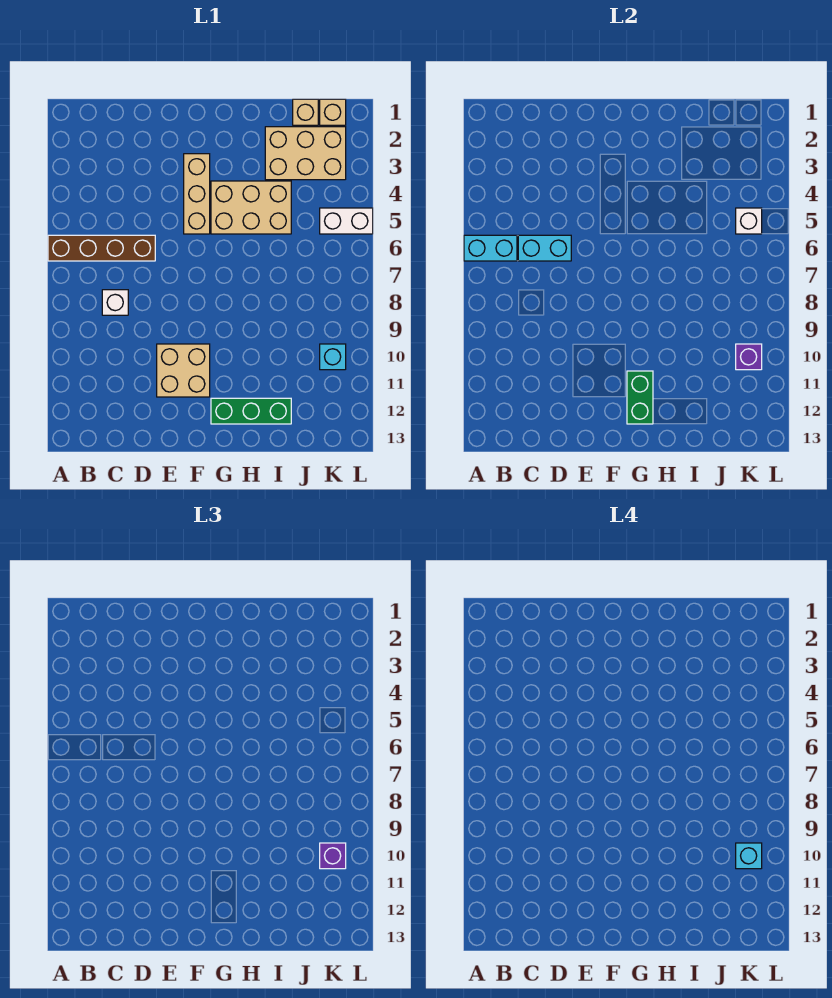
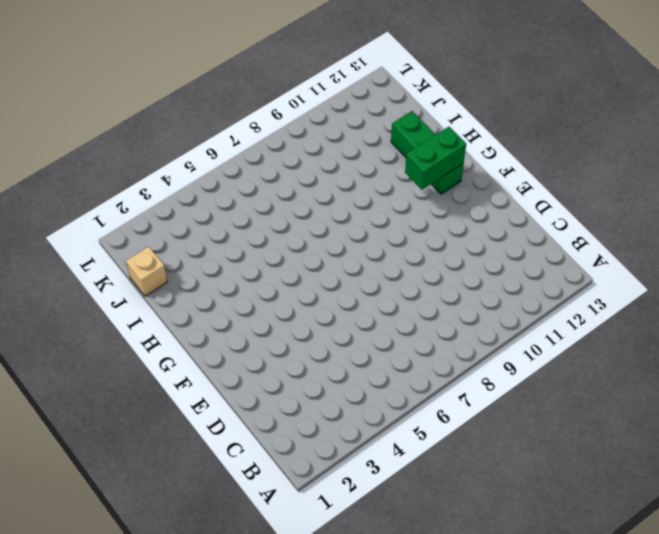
none -> brown 1x4 brick [48,235,155,261]
none -> white 1x1 brick [102,290,128,315]
none -> tan 2x2 brick [157,344,210,397]

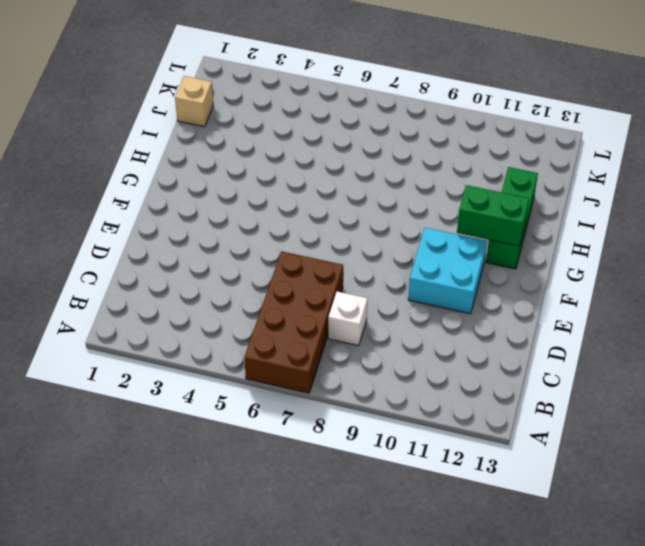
brown 2x4 brick [244,251,343,393] -> brown 1x4 brick [48,235,155,261]
cyan 2x2 brick [408,228,487,314] -> tan 2x2 brick [157,344,210,397]
none -> tan 1x3 brick [184,154,210,234]
none -> tan 2x3 brick [211,181,291,234]
none -> tan 2x3 brick [265,127,346,180]

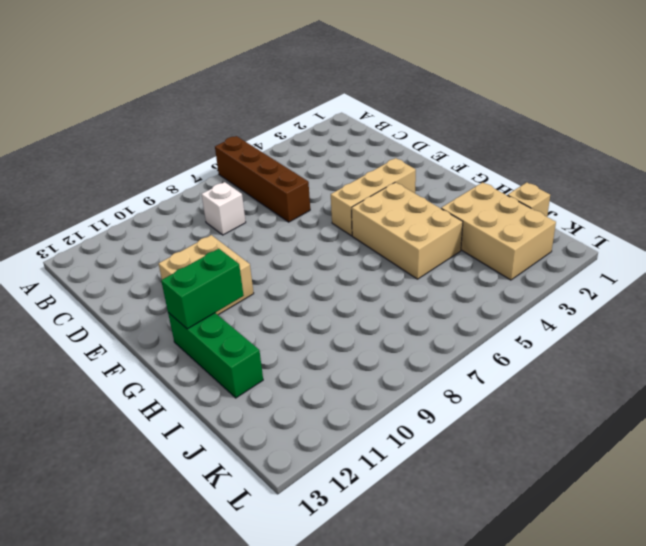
none -> tan 1x1 brick [320,99,346,125]
none -> white 1x2 brick [320,208,373,234]
none -> cyan 1x1 brick [320,344,346,370]

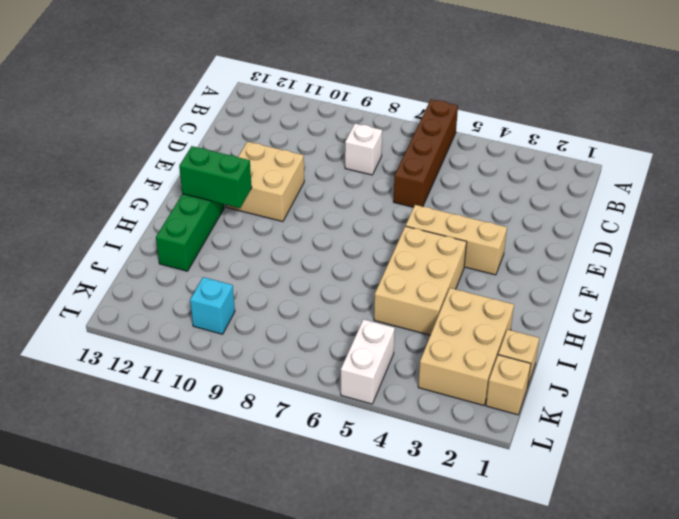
none -> cyan 1x2 brick [464,235,517,261]
none -> cyan 1x2 brick [518,235,571,261]
none -> white 1x1 brick [736,208,762,234]

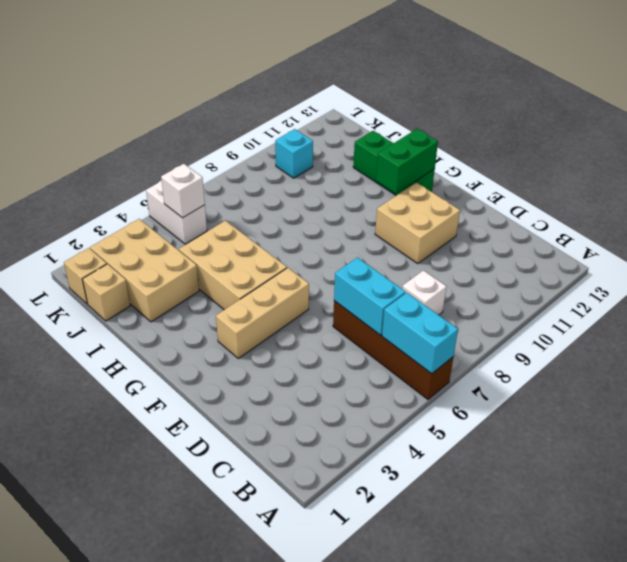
none -> purple 1x1 brick [736,344,762,370]
none -> purple 1x1 brick [320,843,346,869]
none -> cyan 1x1 brick [736,843,762,869]

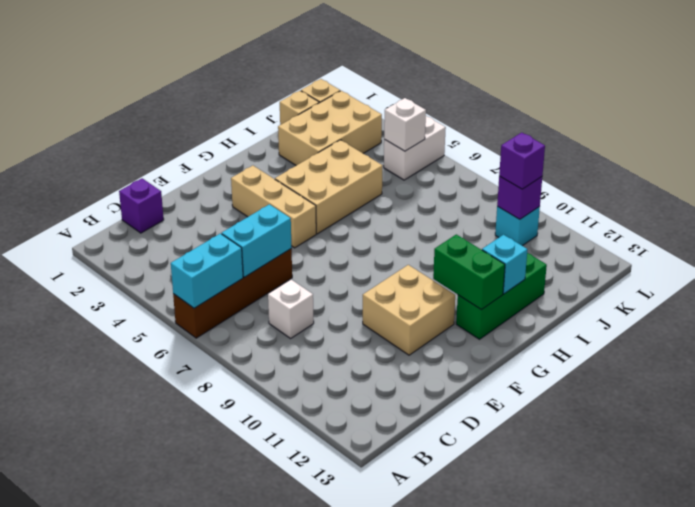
purple 1x1 brick [119,178,164,233] -> none
cyan 1x1 brick [482,235,528,294] -> cyan 1x1 brick moved to [736,843,762,869]

